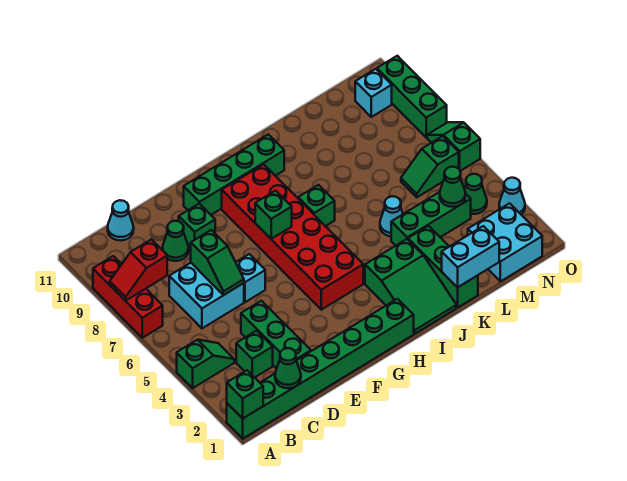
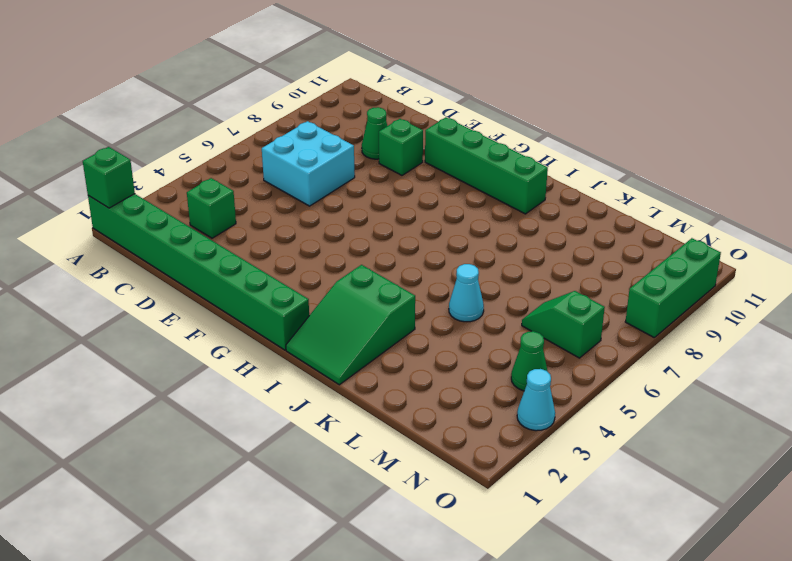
none -> green 1x2 slope [177,340,234,388]
none -> red 1x3 brick [93,256,163,338]
none -> cyan 1x1 cone [108,200,134,240]
none -> green 1x3 brick [241,301,311,369]

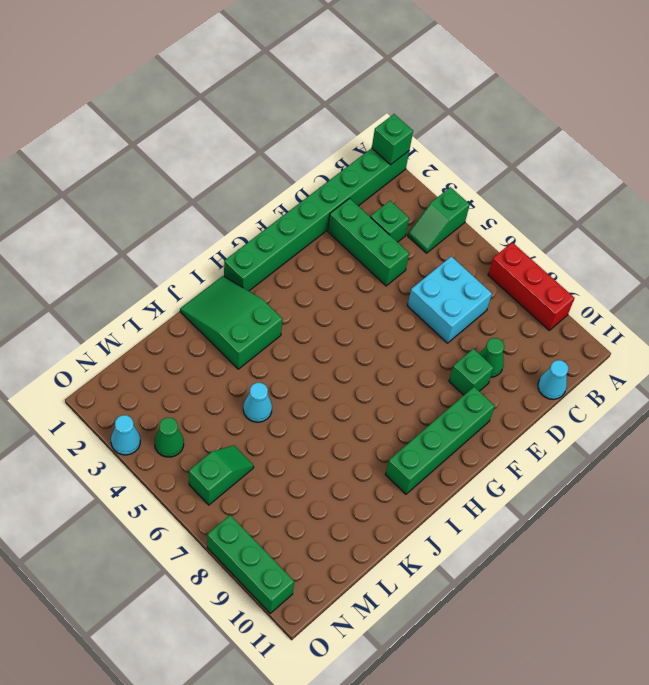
none -> cyan 1x1 brick [236,254,265,302]
none -> red 2x6 brick [222,164,363,310]
none -> green 1x1 brick [298,185,335,226]
none -> green 1x3 brick [408,226,478,308]

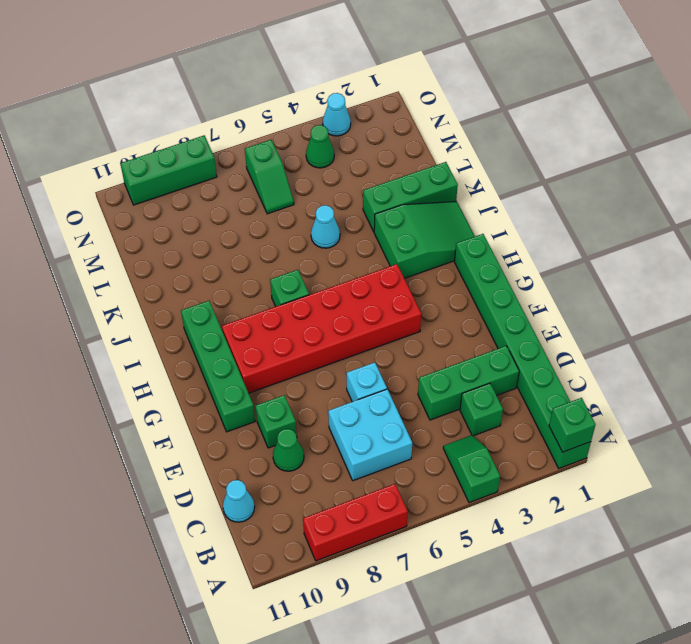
none -> green 1x3 brick [391,192,471,246]
none -> cyan 2x2 brick [468,203,542,281]
none -> cyan 1x1 brick [355,69,392,117]
none -> green 1x2 slope [427,122,480,171]

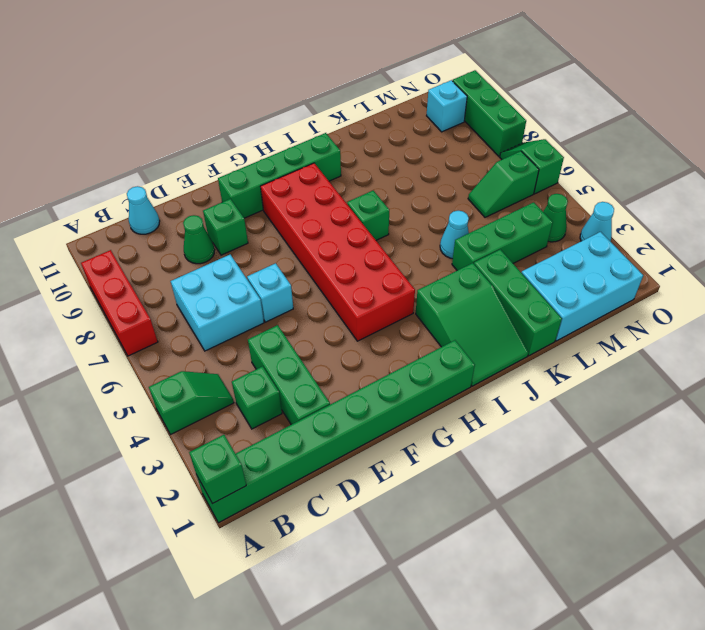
cyan 2x3 brick [522,232,643,341] -> cyan 2x2 brick [468,203,542,281]
none -> red 1x2 slope [110,239,167,301]
none -> green 1x1 cone [275,348,301,388]
none -> green 1x2 slope [191,230,244,295]
none -> green 1x1 brick [255,191,292,239]

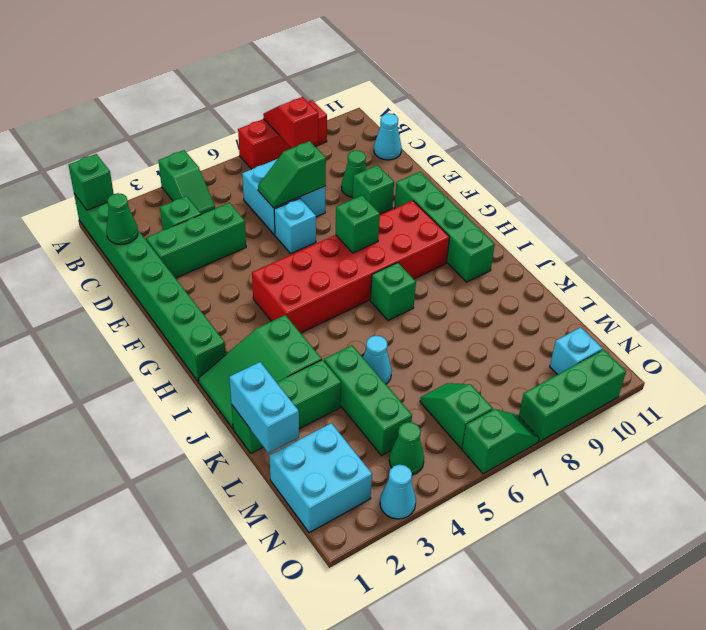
none -> green 1x1 cone [440,167,465,207]

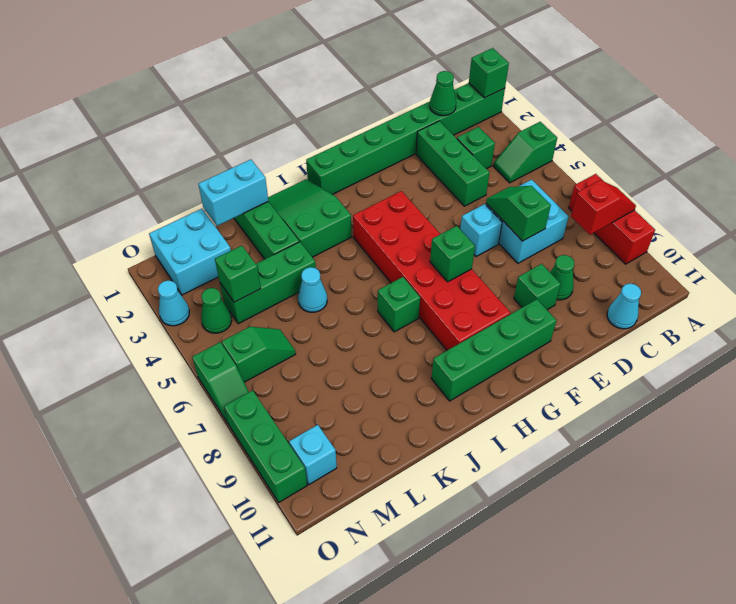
green 1x1 brick [215,246,261,302] -> green 1x1 cone [440,167,465,207]

